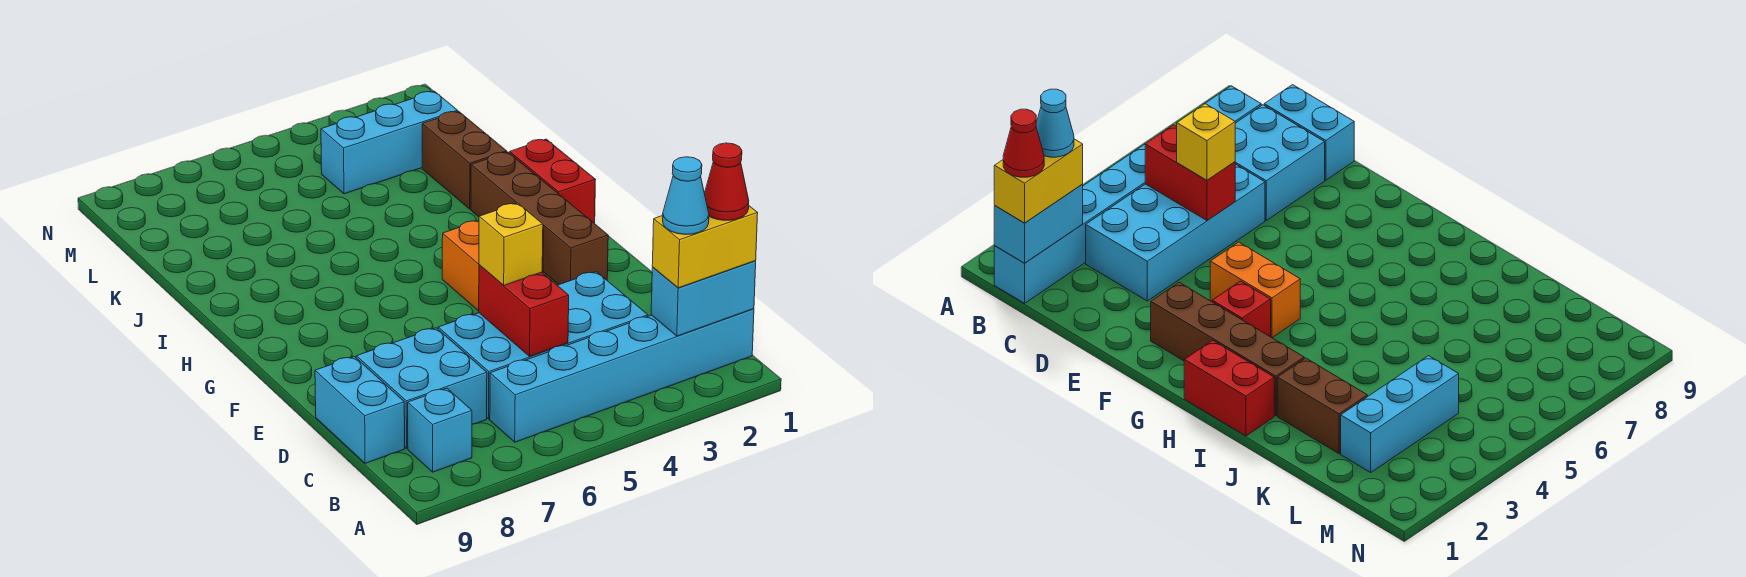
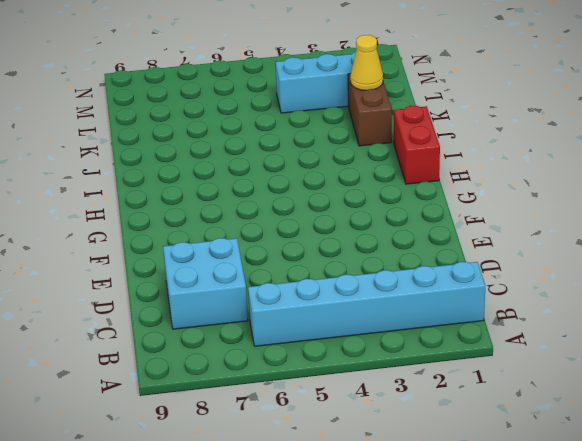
yellow 1x1 cone [350,35,383,90] -> none
none -> cyan 1x1 brick [408,388,472,472]
none -> cyan 2x4 brick [438,272,648,419]
none -> cyan 1x2 brick [315,357,405,463]

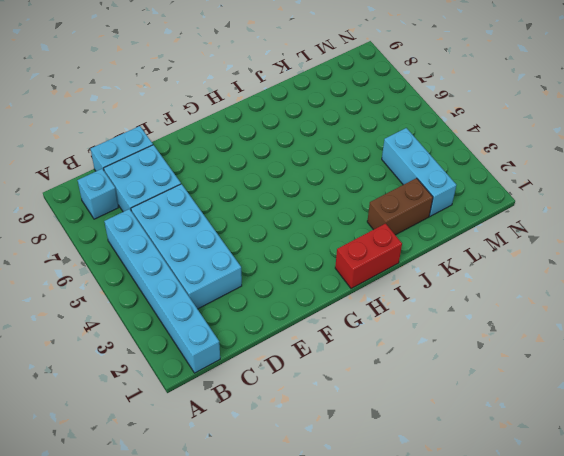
none -> brown 1x4 brick [471,152,608,285]
none -> orange 1x2 brick [442,221,479,311]
none -> red 1x1 brick [1212,281,1271,337]

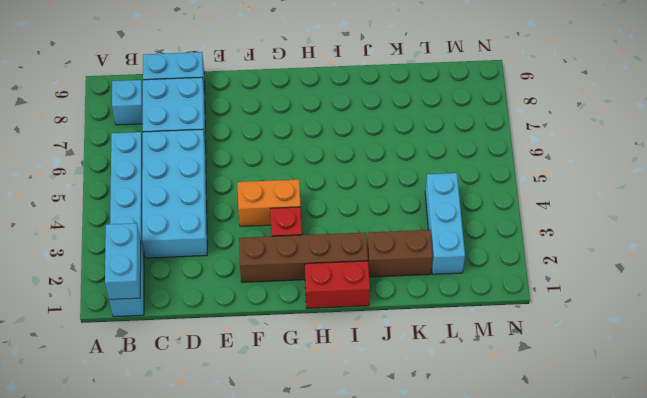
none -> red 1x2 brick [479,265,569,356]
none -> yellow 1x2 brick [652,206,758,288]
none -> yellow 1x1 brick [479,203,543,285]

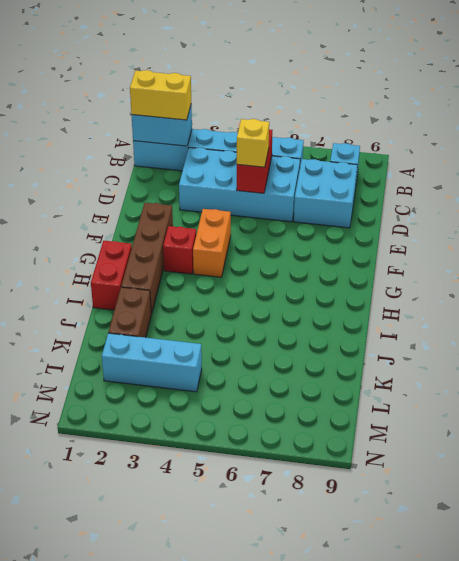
none -> cyan 1x2 brick [315,357,405,463]
none -> red 1x1 cone [704,143,749,220]
none -> cyan 1x1 cone [663,157,709,234]

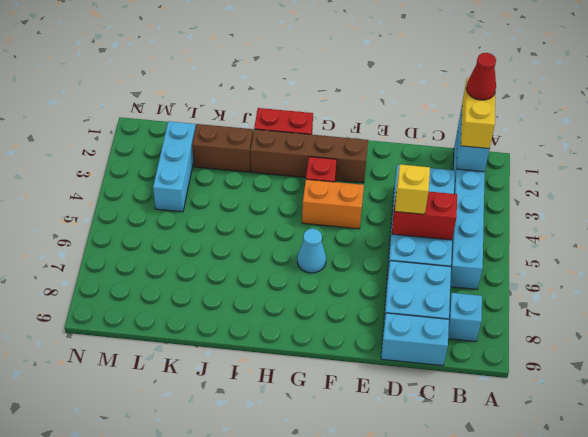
cyan 1x1 cone [297,229,326,273] -> cyan 1x1 cone moved to [663,157,709,234]

